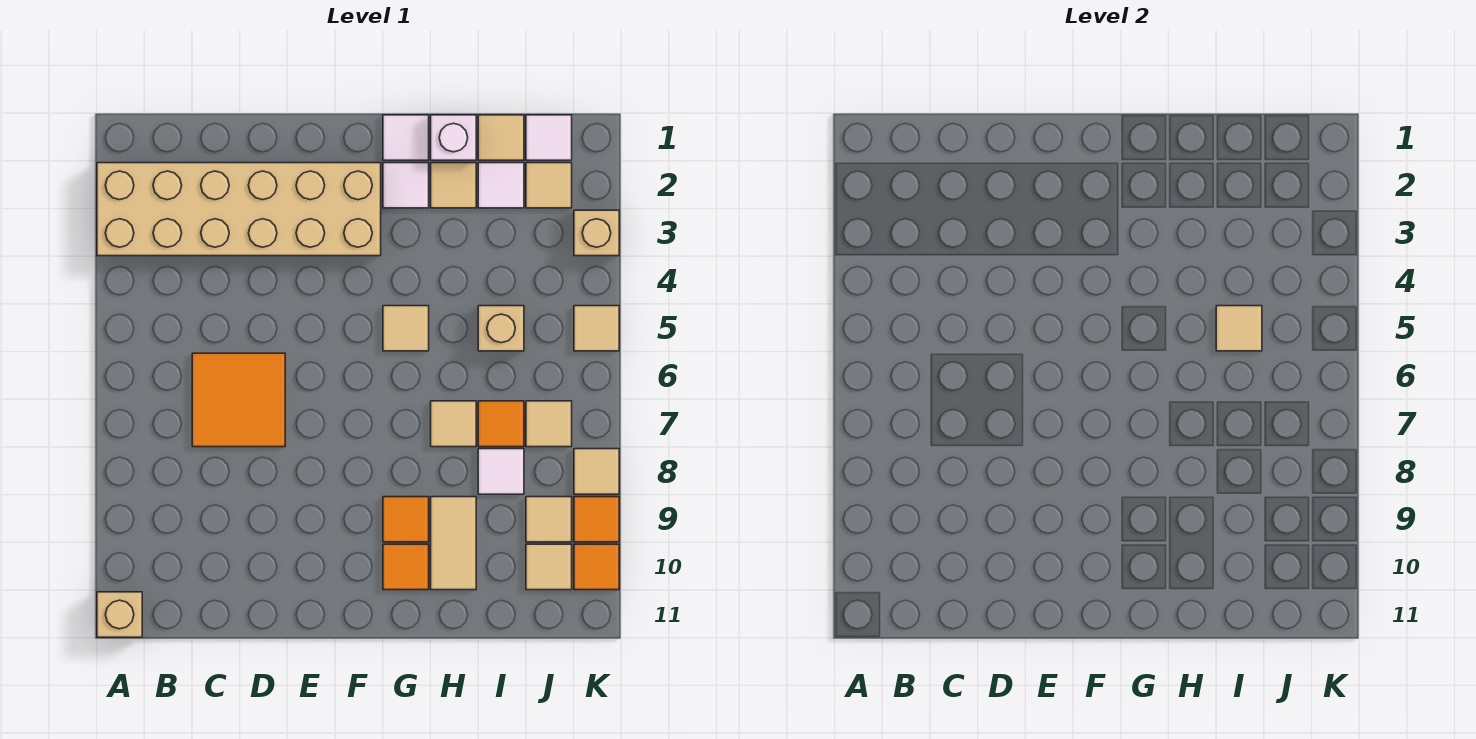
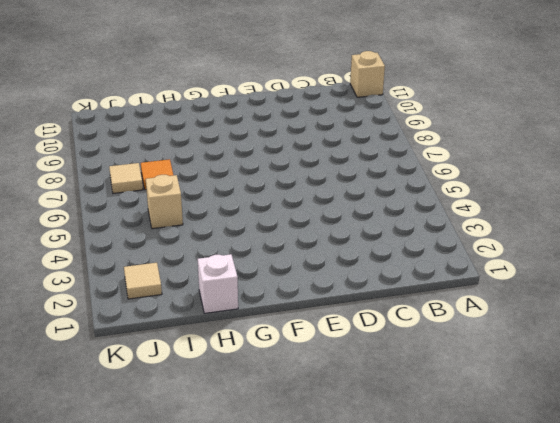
none -> tan 2x6 brick [97,163,381,256]
none -> orange 2x2 tile [192,353,285,447]
none -> white 1x1 tile [383,115,429,160]

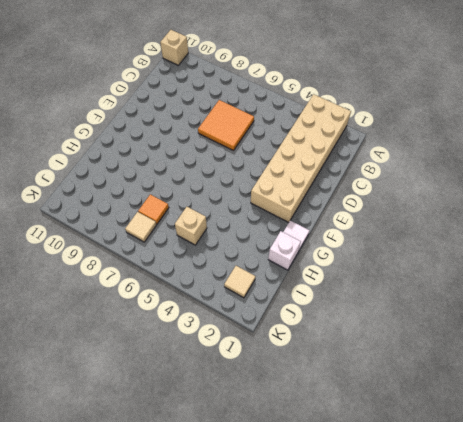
none -> white 1x1 tile [383,163,429,208]
none -> tan 1x1 tile [383,306,429,351]
none -> orange 1x1 tile [383,497,429,542]

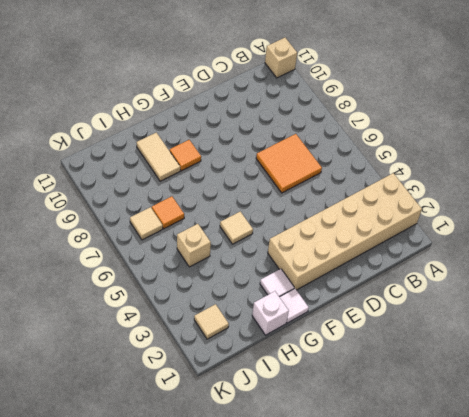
none -> orange 1x1 tile [383,544,429,590]
none -> tan 1x1 tile [431,163,476,208]
none -> tan 1x1 tile [431,401,476,447]

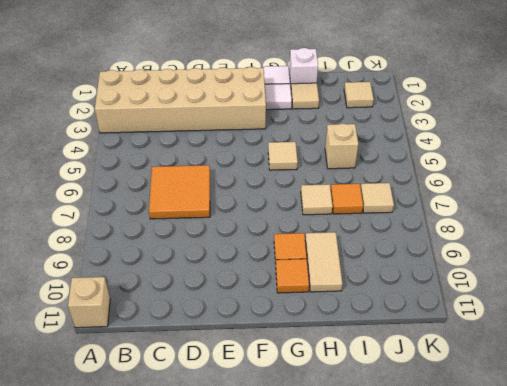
none -> tan 1x1 tile [478,115,524,160]
none -> white 1x1 tile [478,163,524,208]
none -> white 1x1 tile [478,449,524,494]

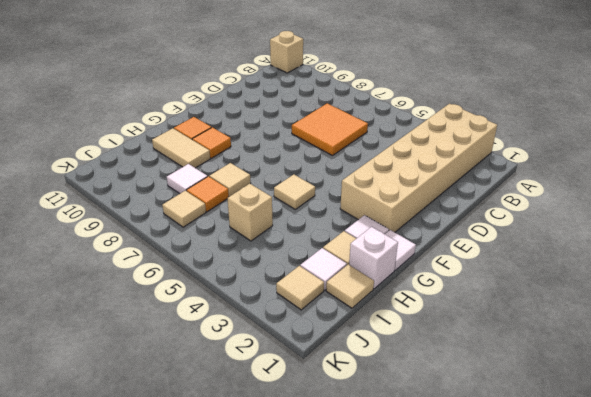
none -> white 1x1 tile [526,115,572,160]
none -> tan 1x1 tile [526,497,572,542]
none -> tan 1x1 tile [526,544,572,590]

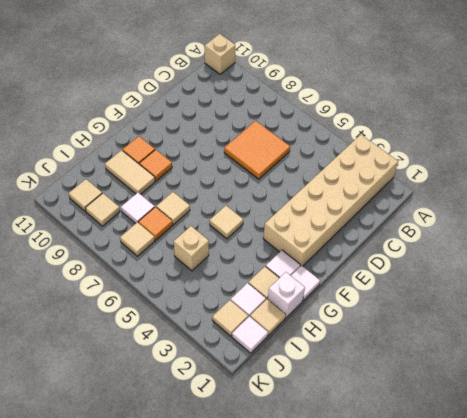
none -> tan 1x1 brick [574,210,619,256]
none -> tan 1x1 tile [574,306,619,351]
none -> tan 1x1 tile [574,449,619,494]

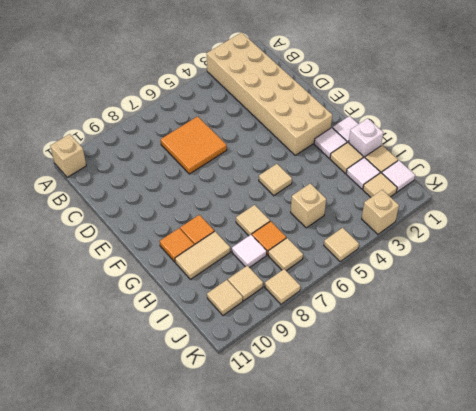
none -> orange 1x1 tile [574,497,619,542]
none -> orange 1x1 tile [574,544,619,590]
none -> tan 1x1 tile [1216,306,1262,351]

